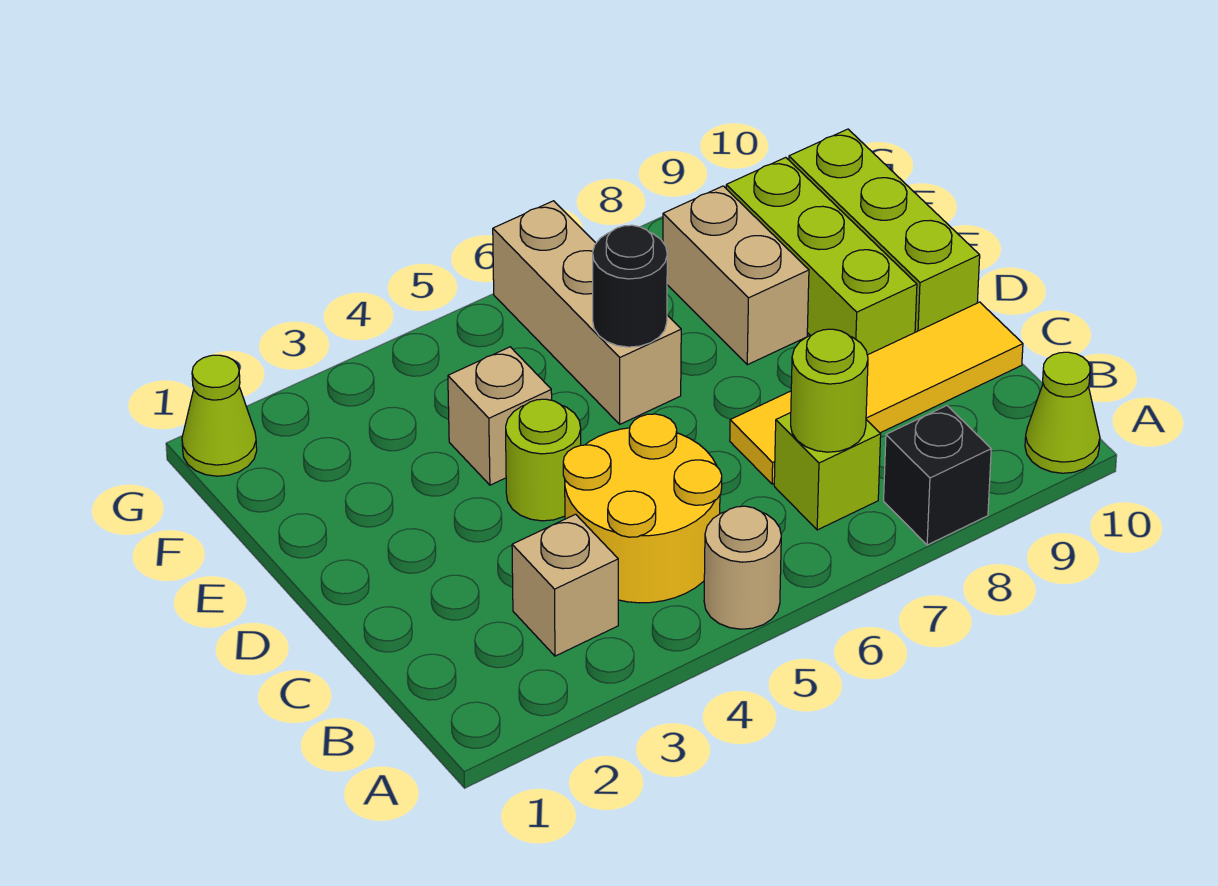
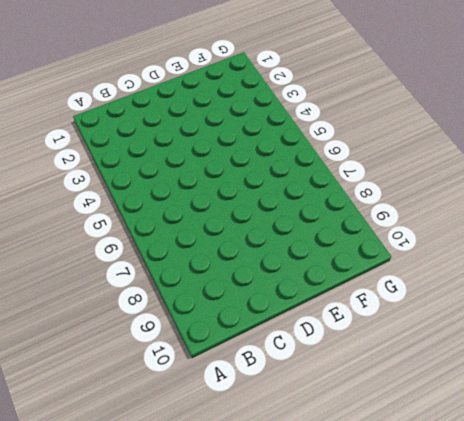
none -> tan 1x1 round brick [704,506,781,629]
none -> black 1x1 brick [884,406,991,545]
none -> lime 1x1 cone [1025,352,1100,473]

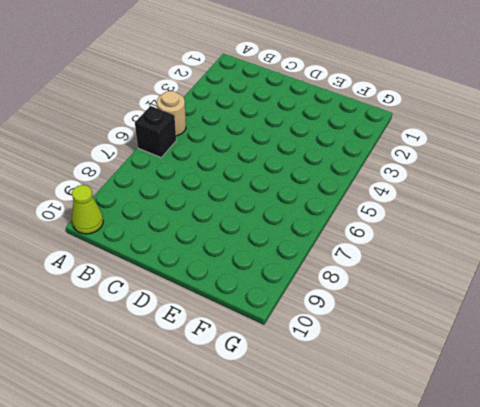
black 1x1 brick [135,106,176,157] -> black 1x1 brick moved to [884,406,991,545]
none -> tan 1x1 brick [512,514,618,656]
none -> yellow 2x2 round brick [563,414,722,603]
none -> lime 1x1 brick [774,413,881,530]

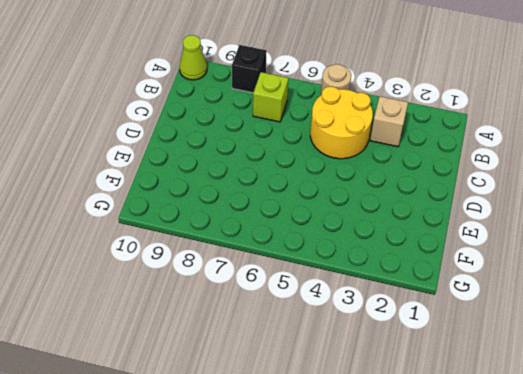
none -> yellow 1x4 tile [730,302,1023,484]
none -> lime 1x1 round brick [506,399,581,521]
none -> lime 1x3 brick [726,157,917,355]

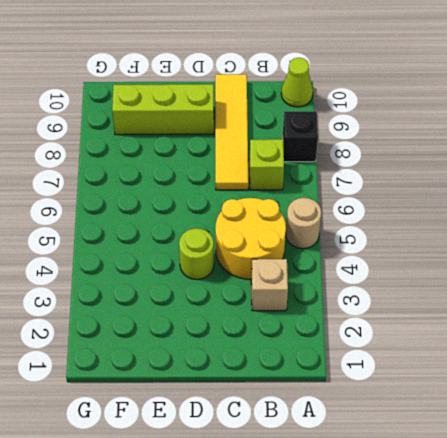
none -> lime 1x3 brick [788,129,980,332]
none -> tan 1x1 brick [448,347,552,485]
none -> tan 1x3 brick [493,201,681,424]

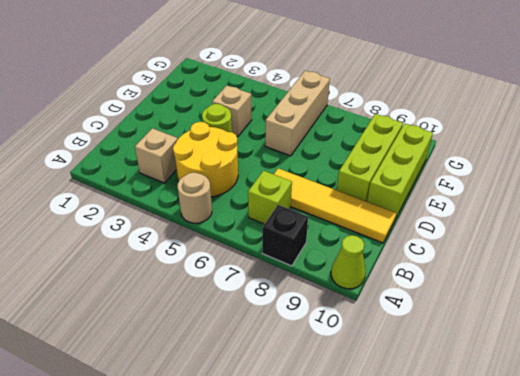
none -> tan 1x2 brick [663,186,809,365]
none -> lime 1x1 cone [182,355,257,476]
none -> lime 1x1 round brick [791,329,868,452]

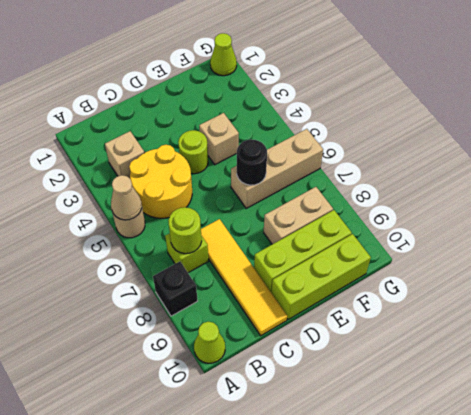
tan 1x1 cone [111,175,142,220] -> none

